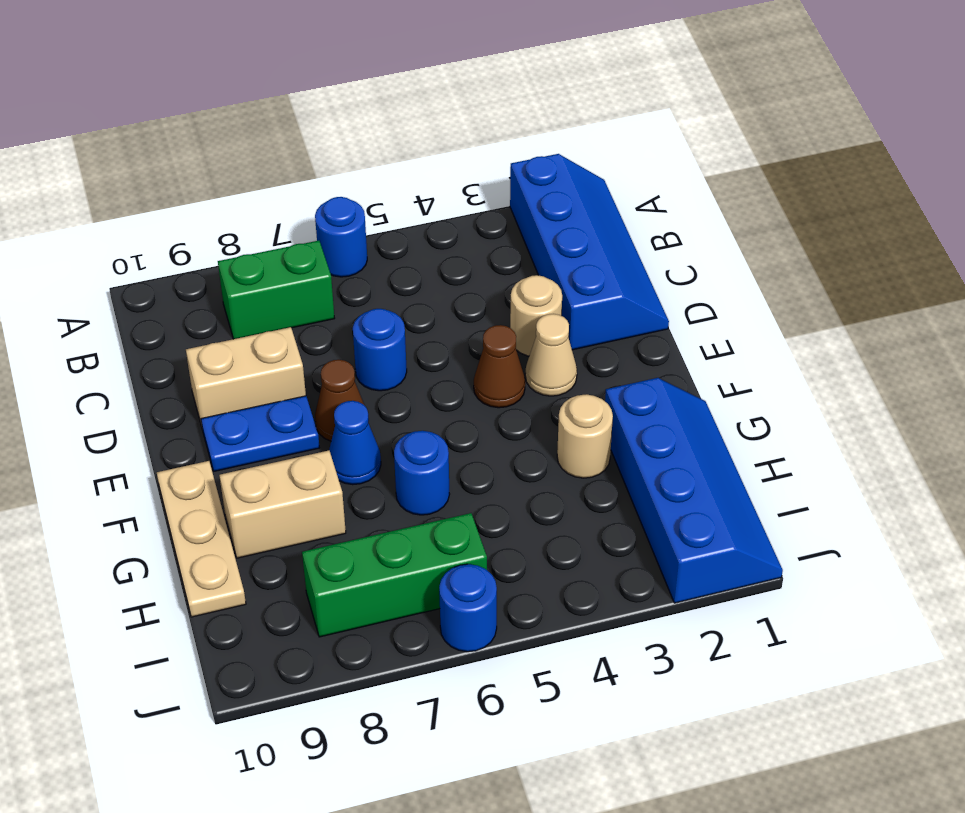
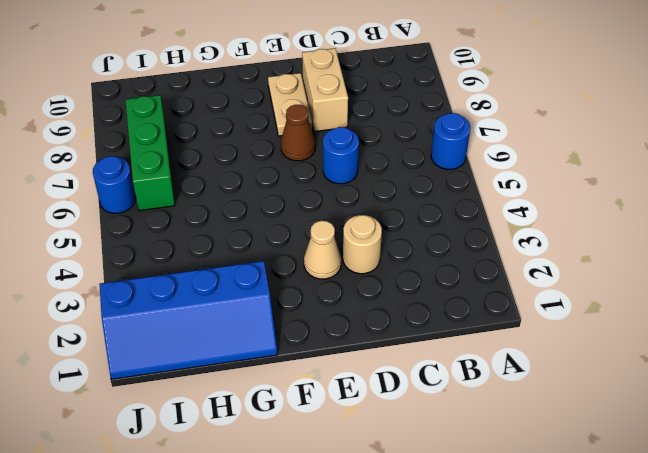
tan 1x2 plate [268,73,312,136] -> blue 1x2 plate [201,396,320,471]
none -> blue 2x4 slope [510,154,669,350]
none -> green 1x2 brick [218,241,335,339]
none -> brown 1x1 cone [474,325,525,408]

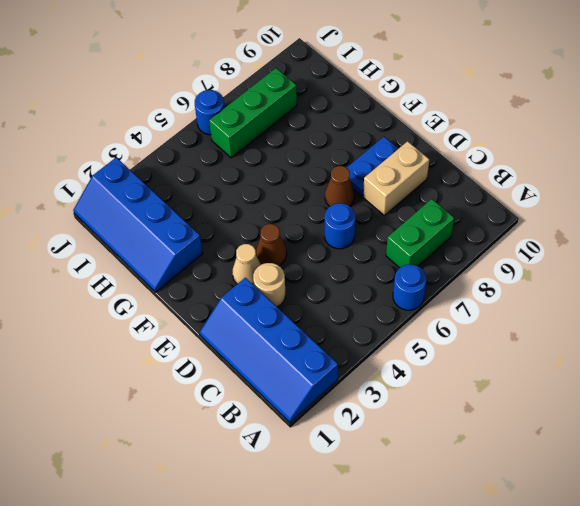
none -> blue 1x1 cone [329,401,381,485]
none -> tan 1x3 plate [157,461,246,617]
none -> tan 1x1 round brick [557,394,613,478]

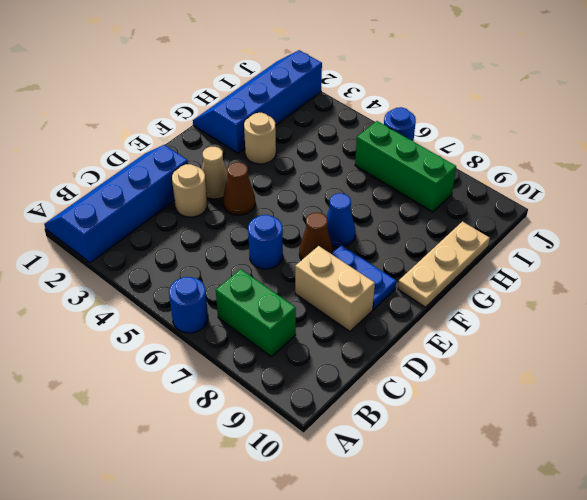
none -> blue 1x1 round brick [394,431,450,515]
none -> tan 1x2 brick [219,450,346,558]

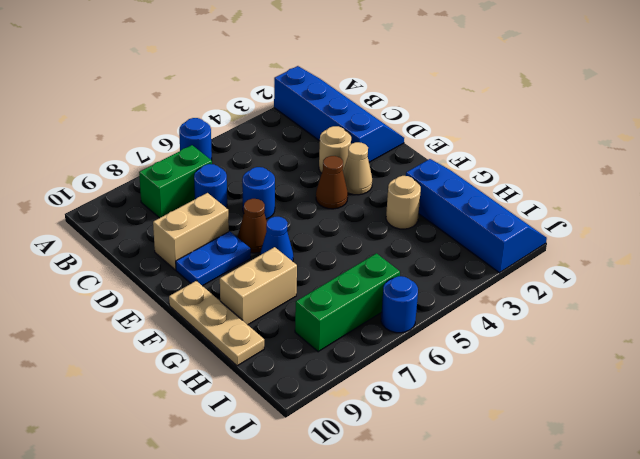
blue 1x1 round brick [194,164,227,208] -> blue 1x1 round brick moved to [394,431,450,515]

